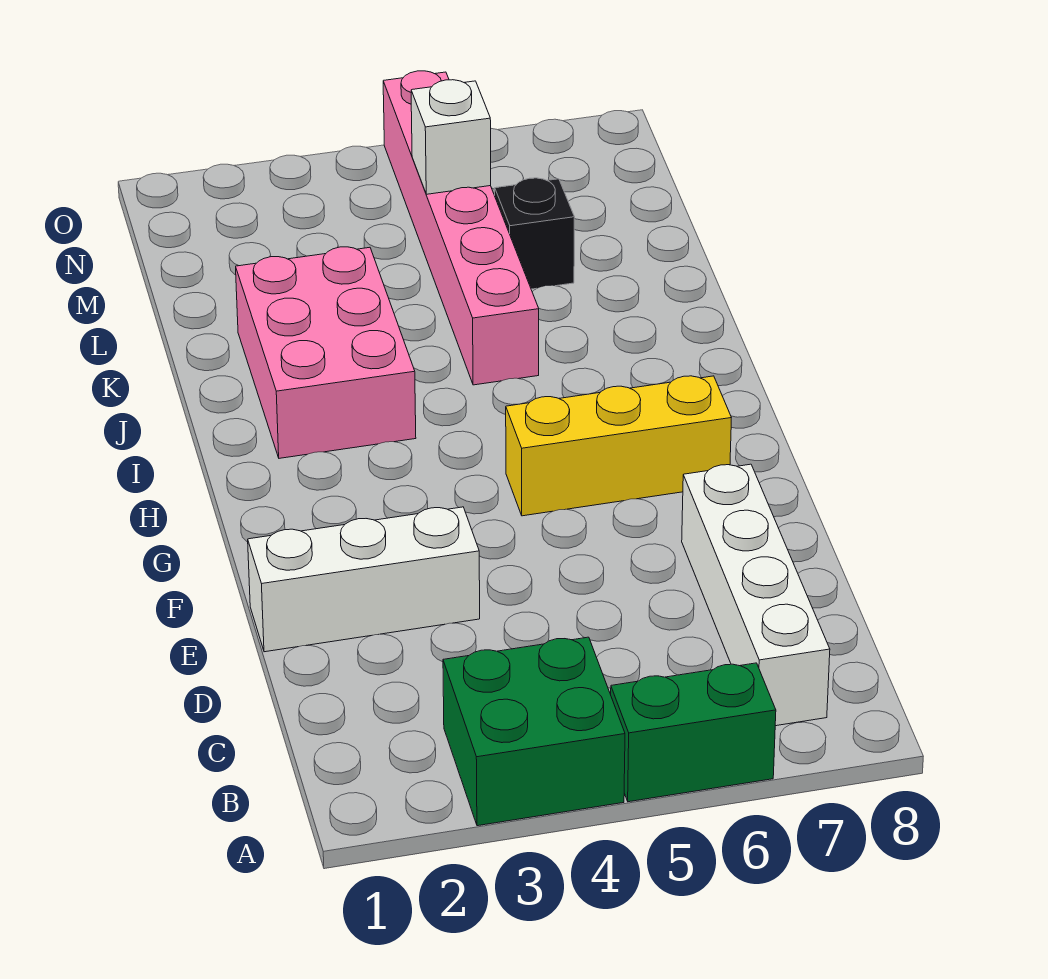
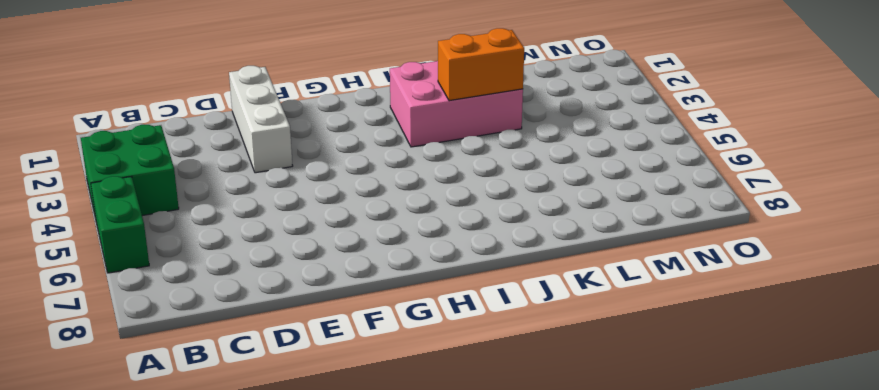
orange 1x2 brick [438,28,524,101] -> none
none -> white 1x4 brick [682,464,830,726]
none -> yellow 1x3 brick [506,376,731,516]

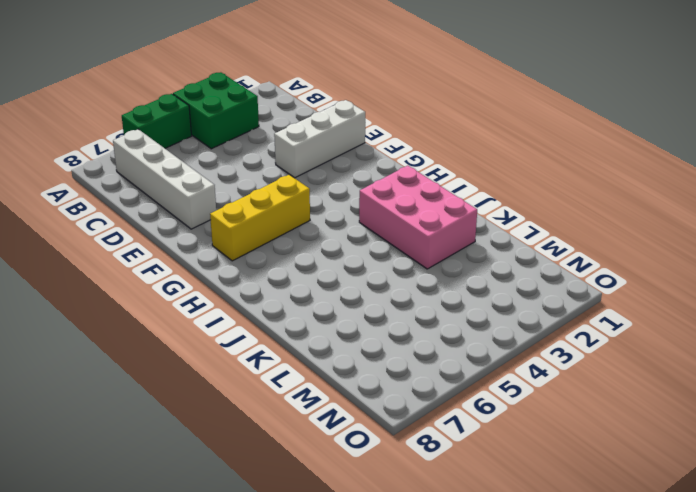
none -> pink 1x6 brick [383,71,539,385]
none -> black 1x1 brick [495,178,575,289]

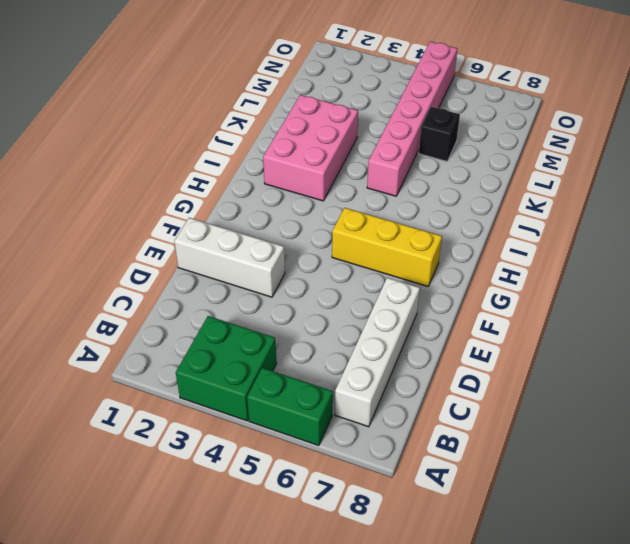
none -> white 1x1 brick [411,80,491,194]

